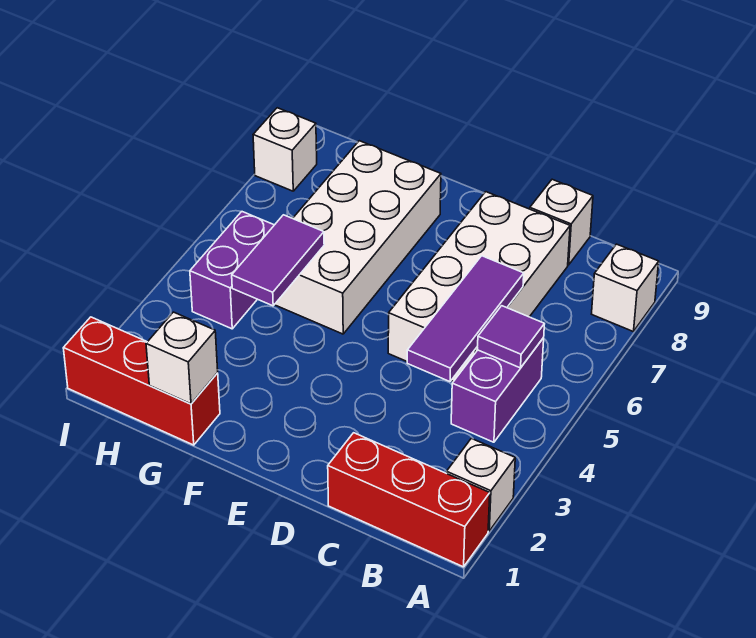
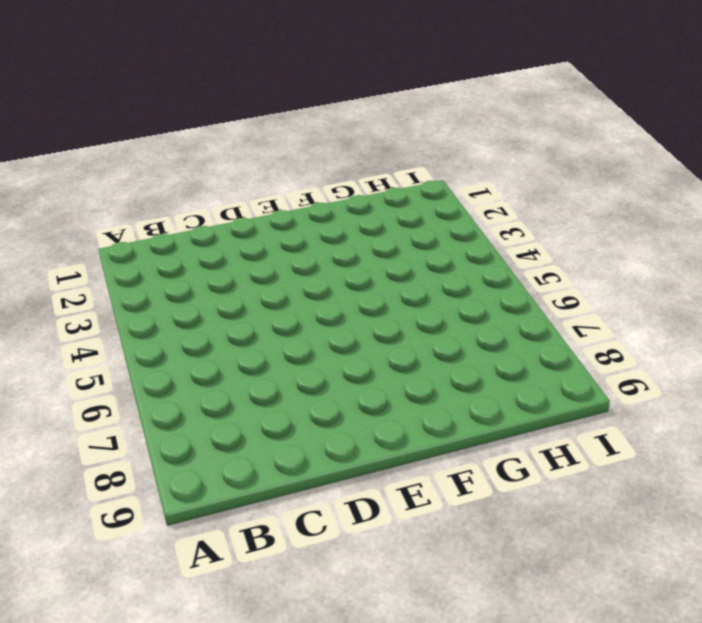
none -> red 1x3 brick [328,433,490,567]
none -> white 1x1 brick [447,438,515,531]
none -> white 1x1 brick [592,244,659,332]

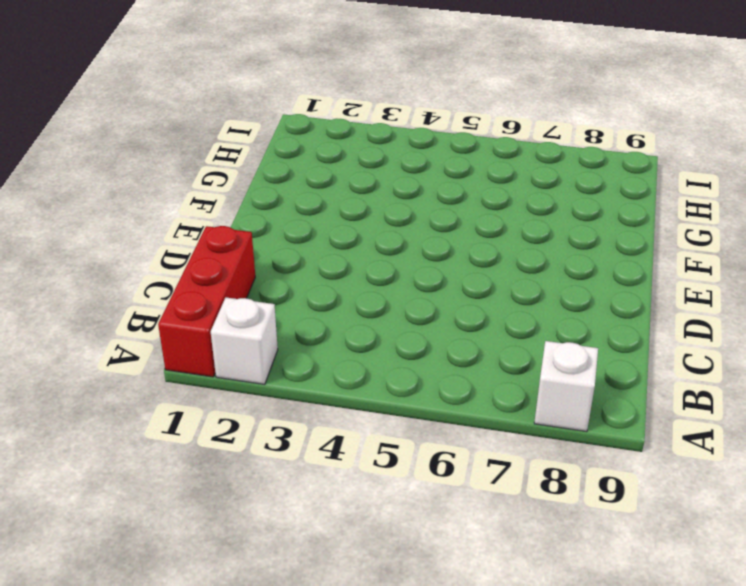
none -> purple 1x2 brick [451,338,544,442]
none -> white 2x4 brick [388,192,570,382]
none -> white 1x1 brick [530,179,593,265]

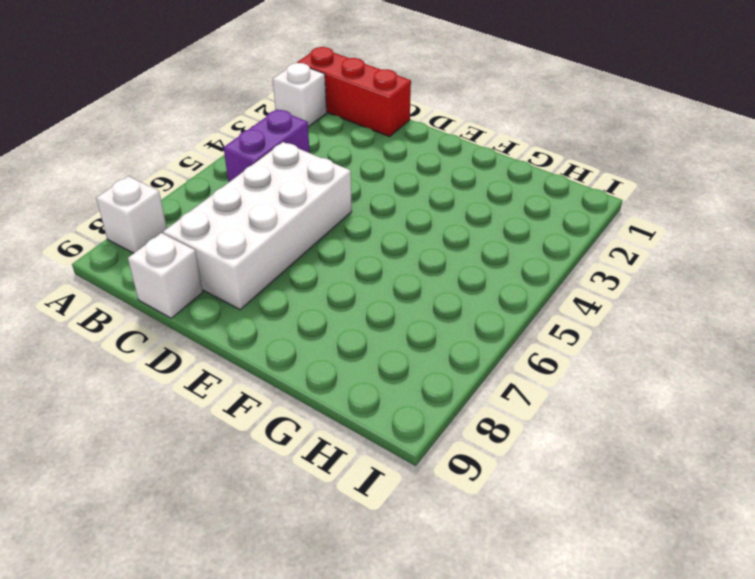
none -> white 2x4 brick [275,141,441,334]
none -> red 1x3 brick [63,317,220,445]
none -> purple 1x2 brick [190,212,274,329]

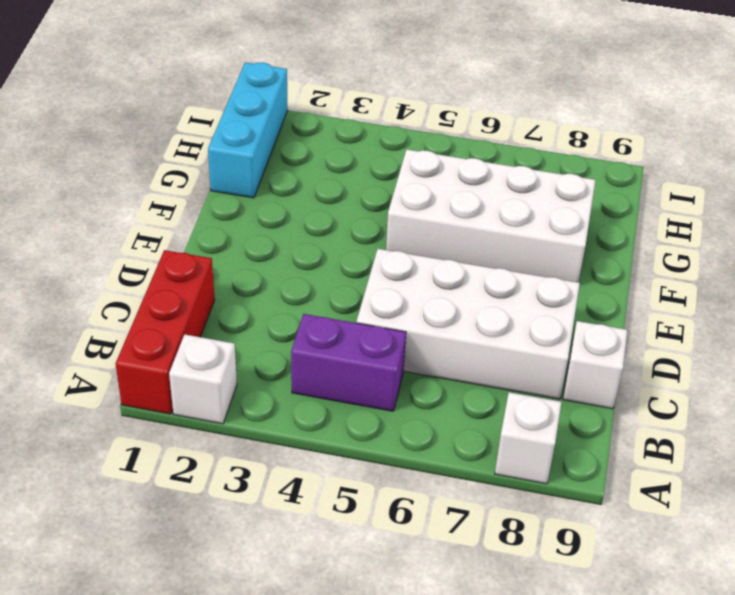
cyan 1x3 brick [208,62,288,198] -> red 1x3 brick [63,317,220,445]
none -> purple 1x2 brick [190,212,274,329]
none -> white 1x1 brick [253,108,317,191]
none -> purple 1x1 tile [478,306,544,368]

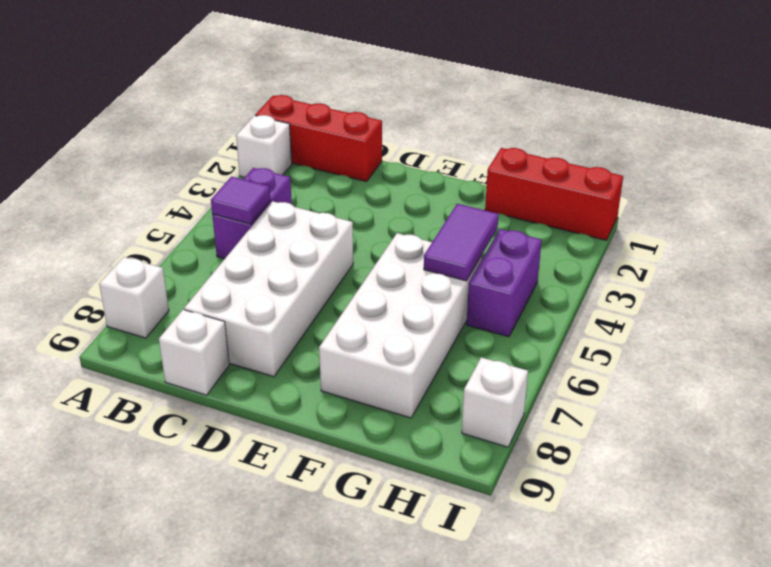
none -> purple 1x3 tile [407,256,524,382]
none -> white 1x1 brick [146,312,218,404]

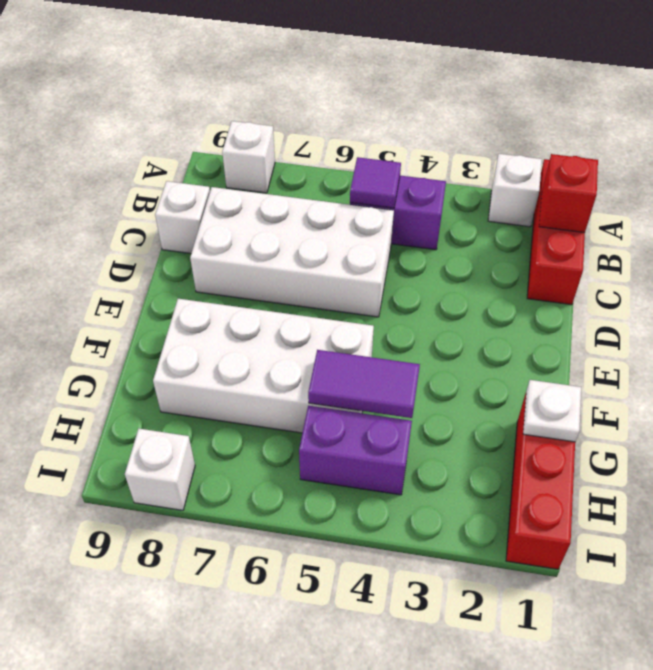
red 1x1 brick [539,154,598,233] -> none
white 1x1 plate [523,380,581,442] -> white 1x1 brick [146,312,218,404]
none -> purple 1x3 tile [407,256,524,382]

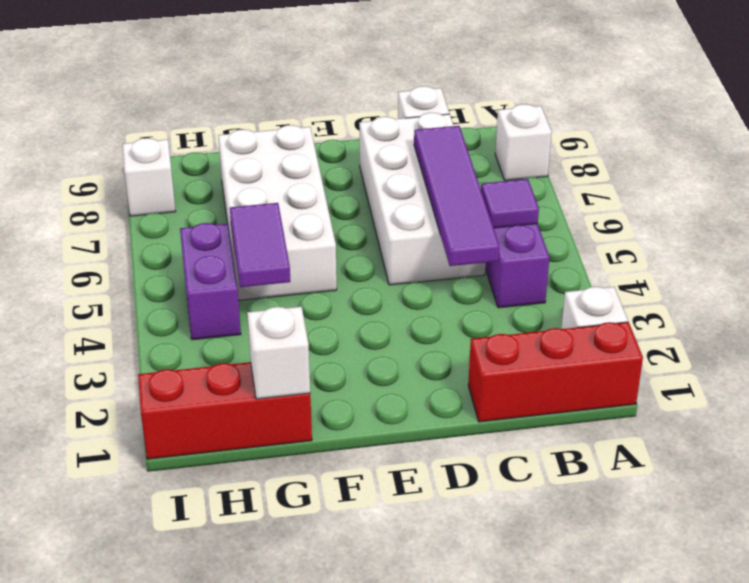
purple 1x4 tile [414,126,499,266] -> purple 1x3 tile [407,256,524,382]

